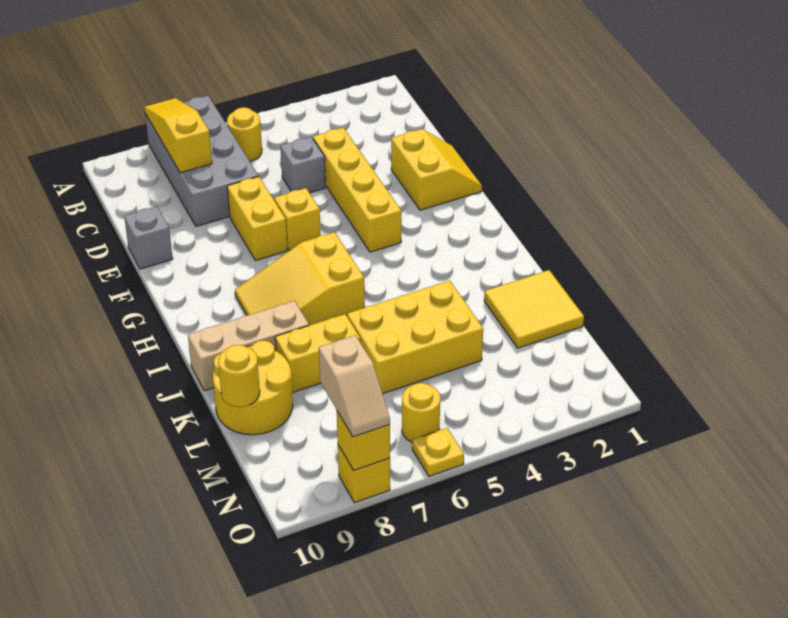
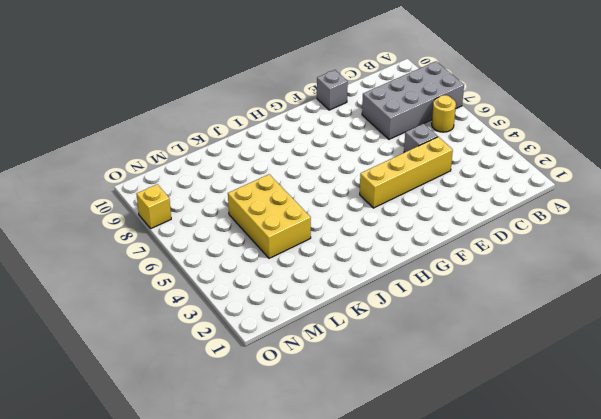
none -> yellow 2x2 slope [391,129,482,210]
none -> yellow 1x2 brick [227,177,287,261]
none -> yellow 1x1 brick [274,188,321,250]

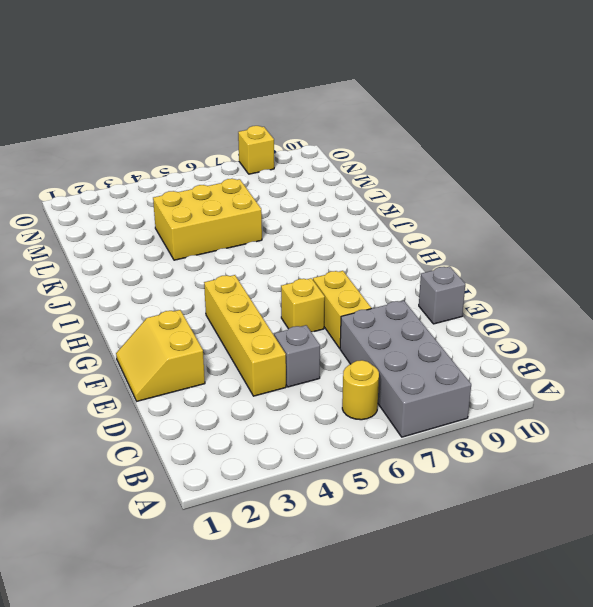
none -> yellow 2x3 slope [235,232,365,325]
none -> tan 1x3 brick [188,301,309,391]
none -> yellow 2x2 tile [484,270,584,348]

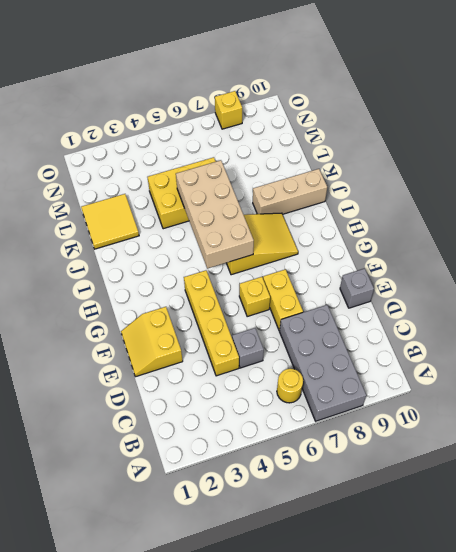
tan 2x4 brick [176,160,254,268] -> none
none -> yellow 1x2 brick [275,314,360,393]
none -> yellow 2x2 round brick [213,340,293,435]
none -> yellow 1x1 round brick [402,383,440,442]

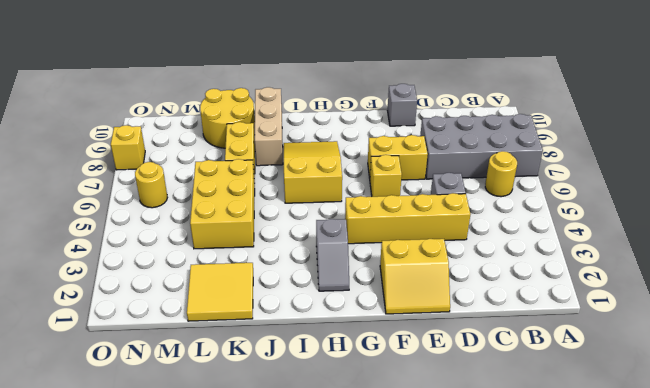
grey 1x2 slope [316,219,349,291] -> none
none -> yellow 1x1 plate [412,428,464,476]
none -> yellow 1x3 slope [144,98,212,173]
none -> yellow 1x1 round brick [218,345,260,407]

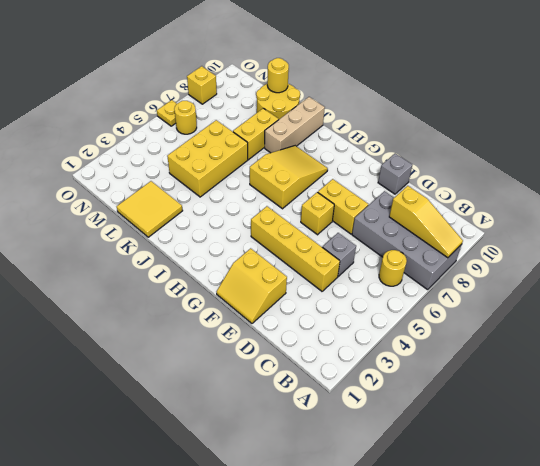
none -> yellow 1x1 brick [337,411,390,470]
none -> tan 1x2 slope [319,335,390,437]

